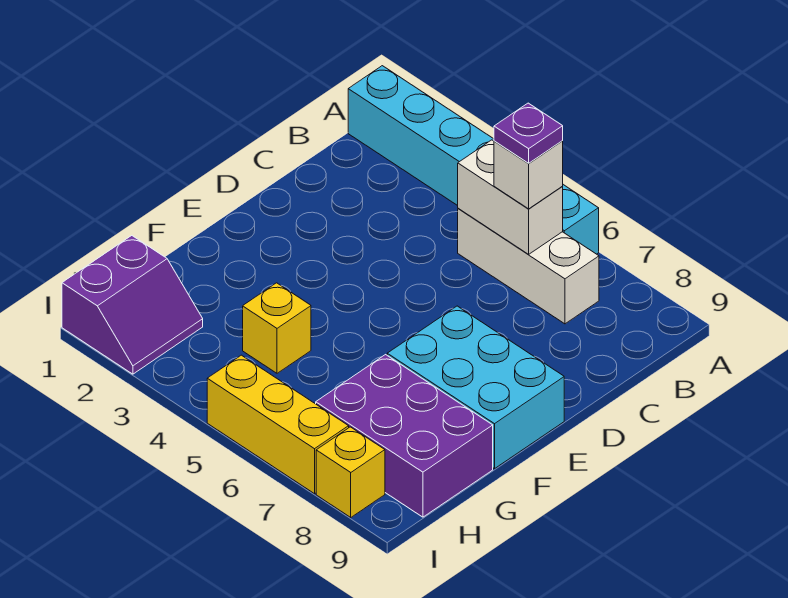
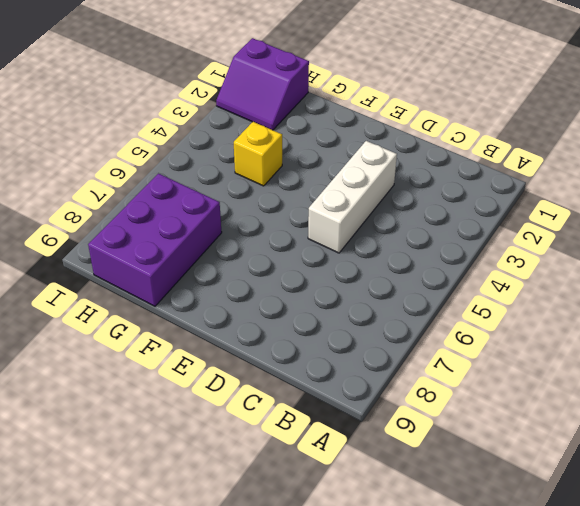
white 1x3 brick [308,141,397,253] -> white 1x3 brick moved to [458,208,599,324]
none -> cyan 1x6 brick [348,66,599,254]
none -> cyan 2x3 brick [387,306,564,469]

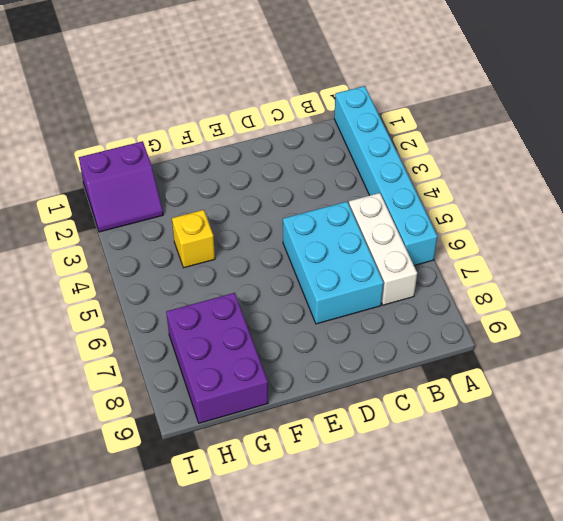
cyan 2x3 brick [283,201,384,324] -> cyan 2x3 brick moved to [387,306,564,469]
none -> yellow 1x3 brick [207,355,349,494]
none -> yellow 1x1 brick [316,427,385,517]

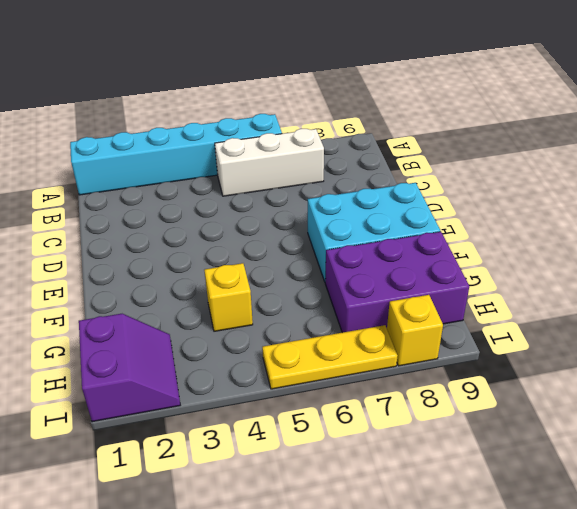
yellow 1x3 plate [262,325,397,389] -> yellow 1x3 brick [207,355,349,494]
none -> white 1x2 brick [458,140,563,255]
none -> white 1x1 brick [494,141,563,209]

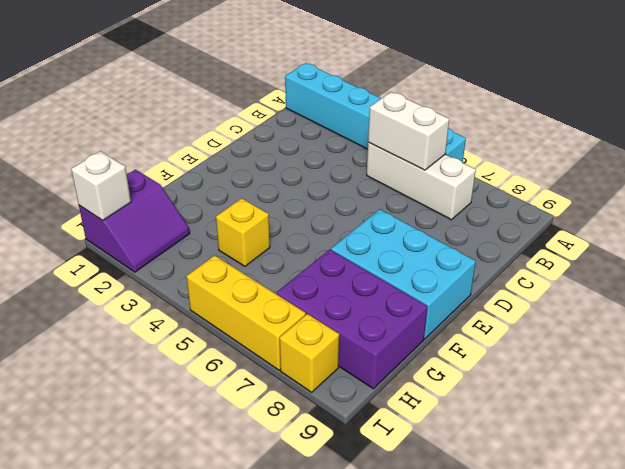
white 1x1 brick [71,151,131,220] -> white 1x1 brick moved to [494,141,563,209]
none -> purple 1x1 plate [494,103,563,163]

